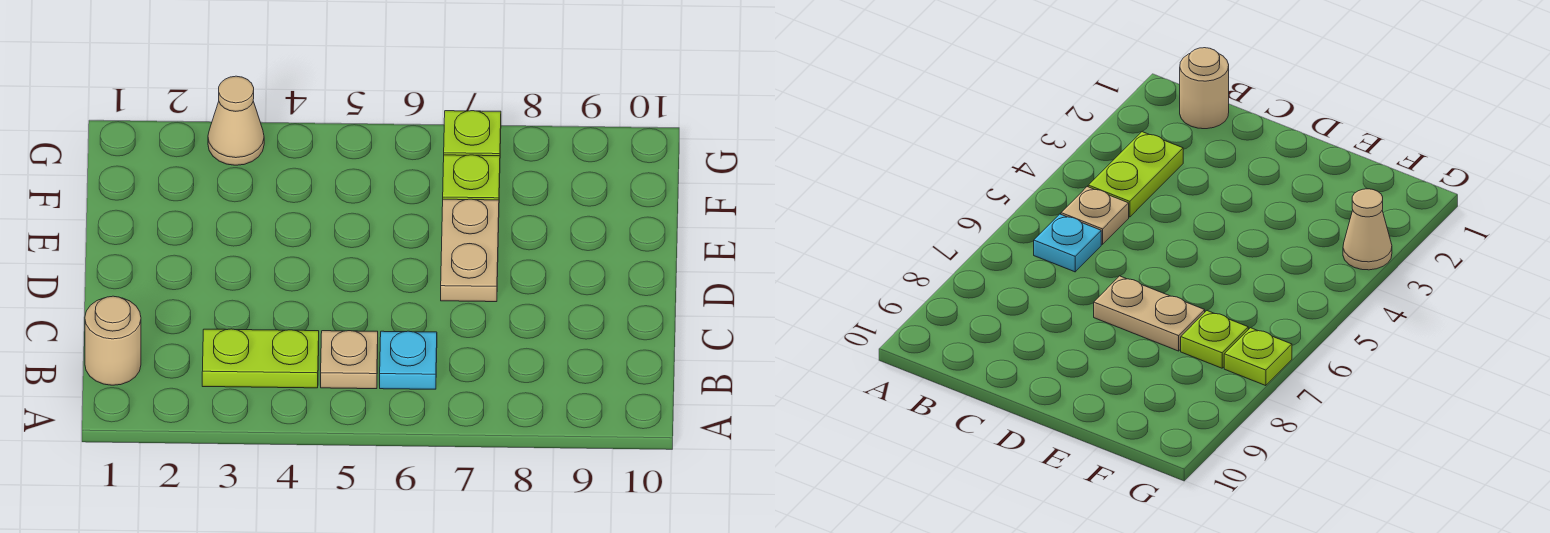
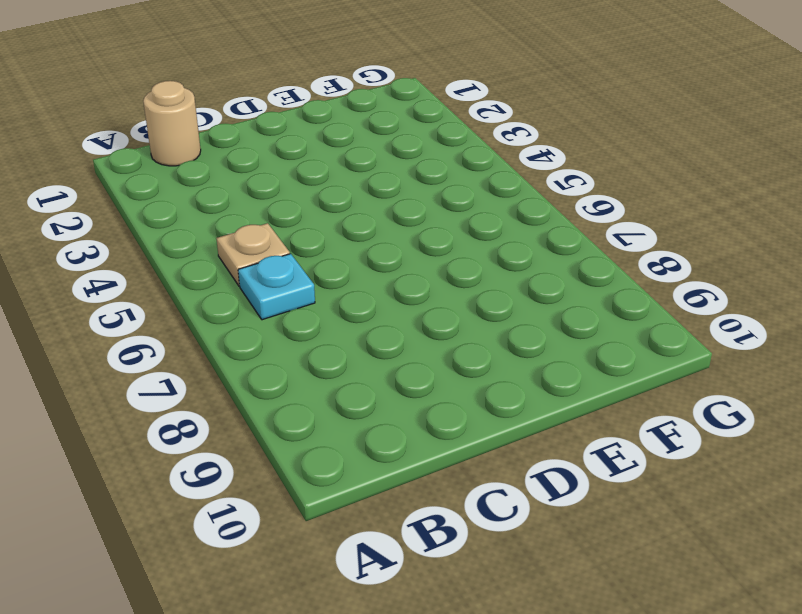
none -> lime 1x2 plate [202,329,319,388]
none -> tan 1x2 plate [441,199,499,302]

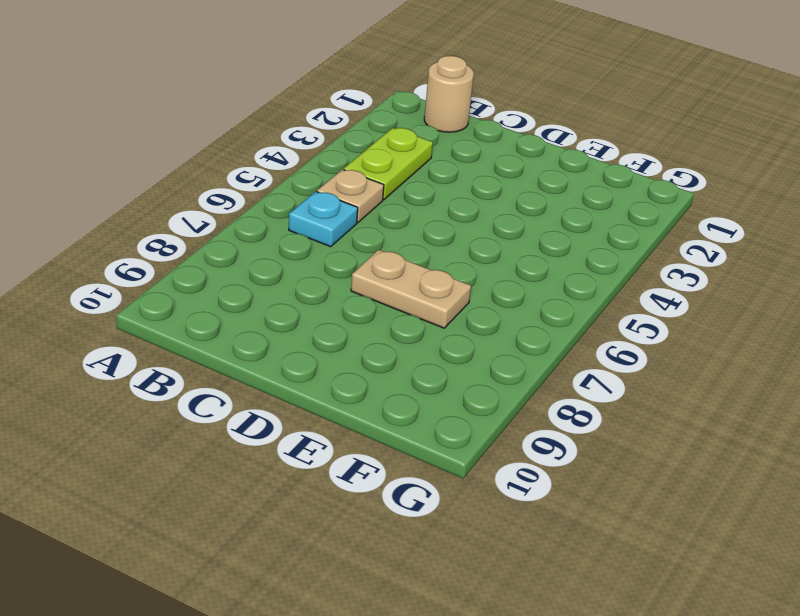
none -> lime 1x1 plate [443,155,500,200]
none -> tan 1x1 cone [208,76,264,165]

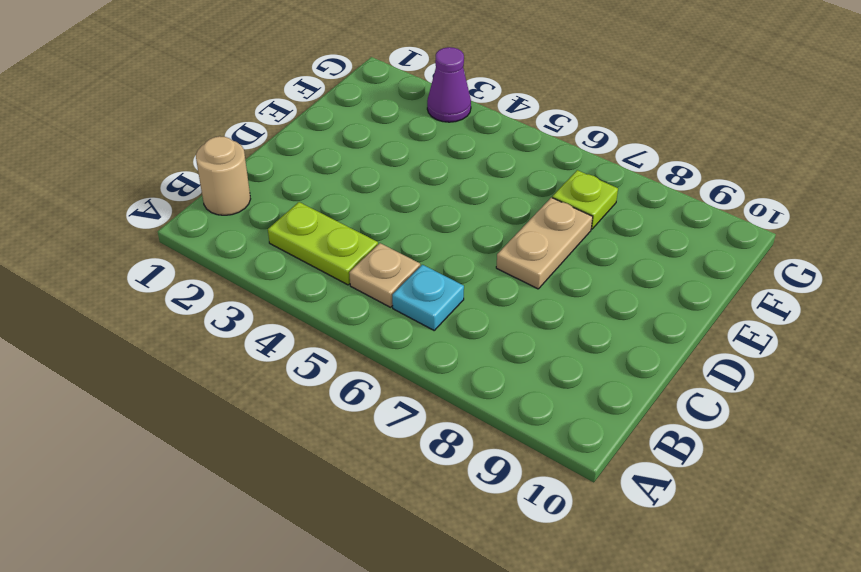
purple 1x1 cone [427,47,471,122] -> tan 1x1 cone [208,76,264,165]
none -> lime 1x1 plate [444,111,501,156]

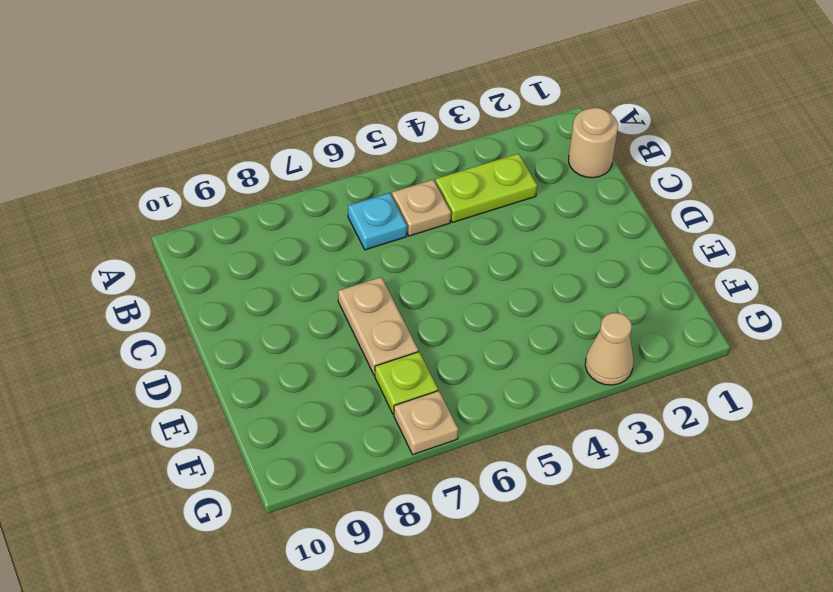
tan 1x1 plate [394,391,458,454] -> lime 1x1 plate [444,111,501,156]

